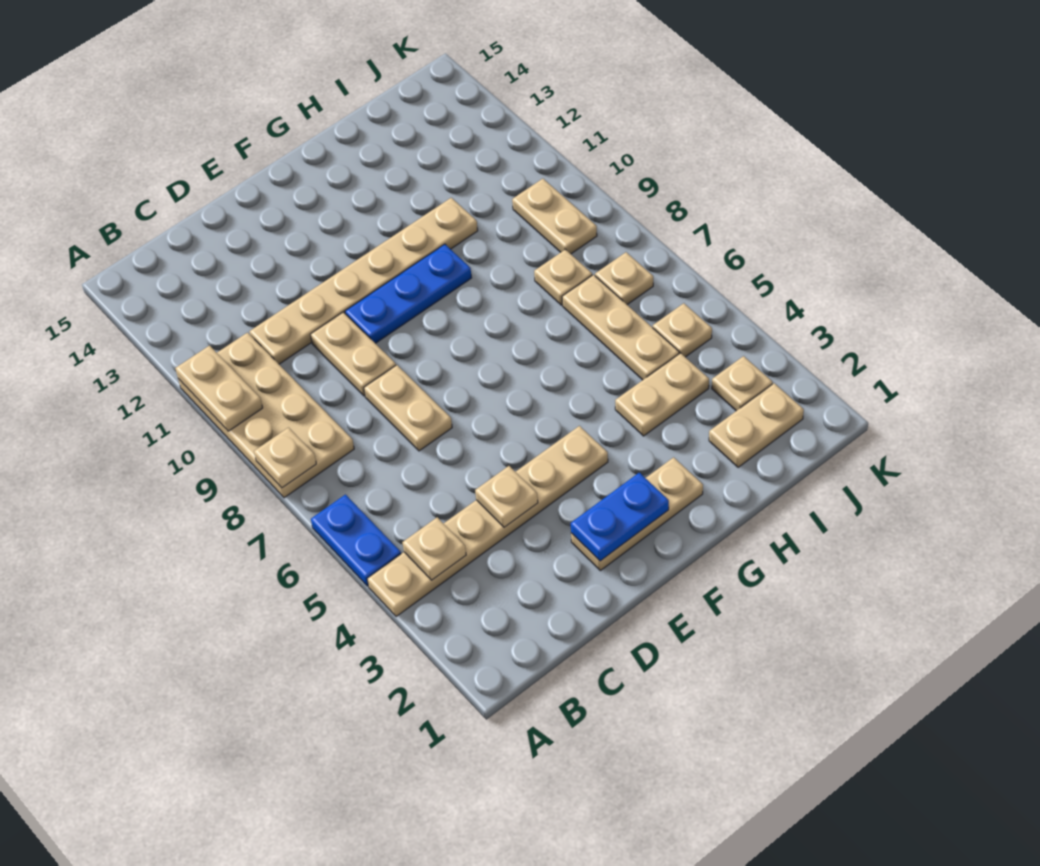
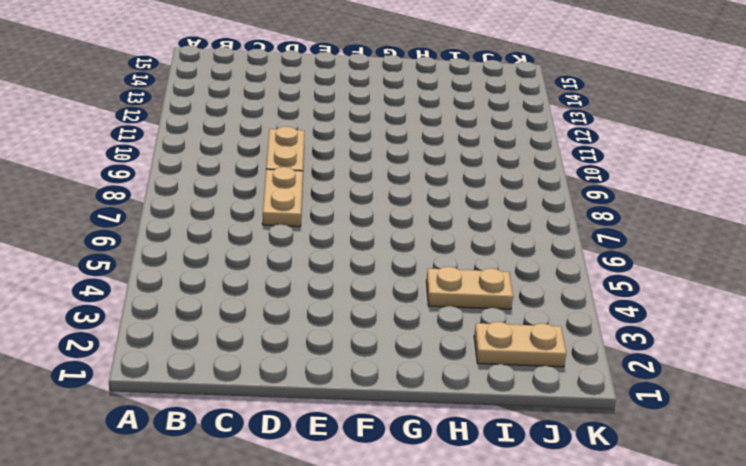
none -> tan 1x6 plate [367,426,608,617]
none -> blue 1x2 plate [311,495,401,586]
none -> tan 2x4 plate [178,333,354,498]

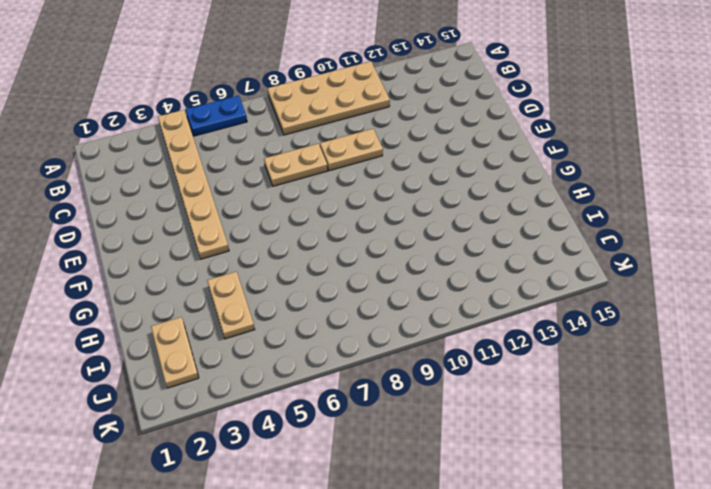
none -> tan 1x6 plate [249,198,478,364]
none -> tan 1x3 plate [571,457,703,571]
none -> blue 1x3 plate [345,244,472,343]

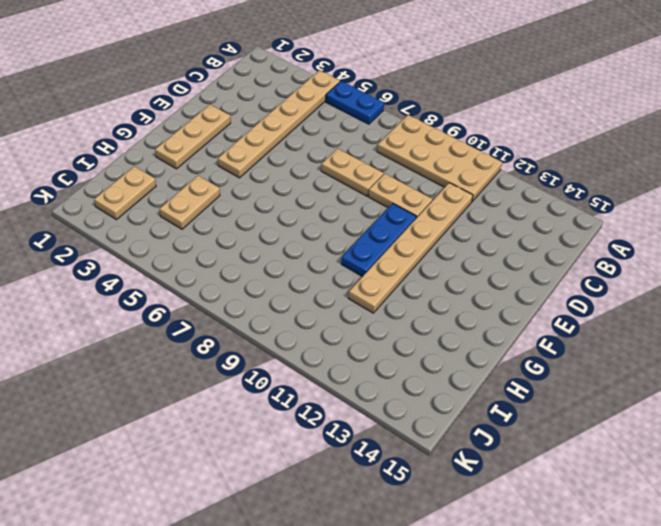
none -> tan 1x3 plate [562,275,679,380]
none -> tan 1x1 plate [534,249,592,305]
none -> tan 1x1 plate [712,356,773,411]

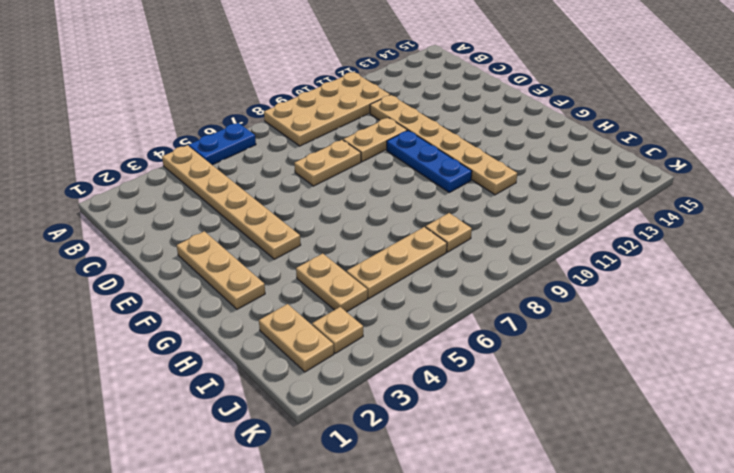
none -> tan 1x1 plate [653,303,712,357]
none -> tan 1x1 plate [595,252,653,305]
none -> tan 1x2 plate [512,179,597,254]

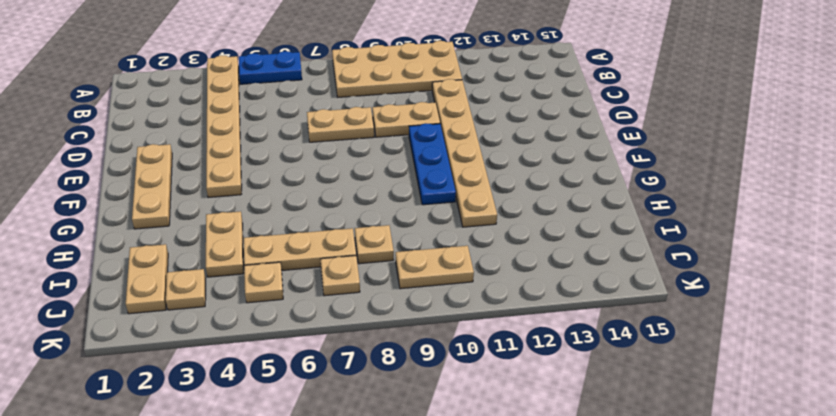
none -> tan 1x1 plate [254,428,316,488]
none -> tan 1x2 plate [175,346,263,431]
none -> tan 1x1 plate [402,517,466,580]

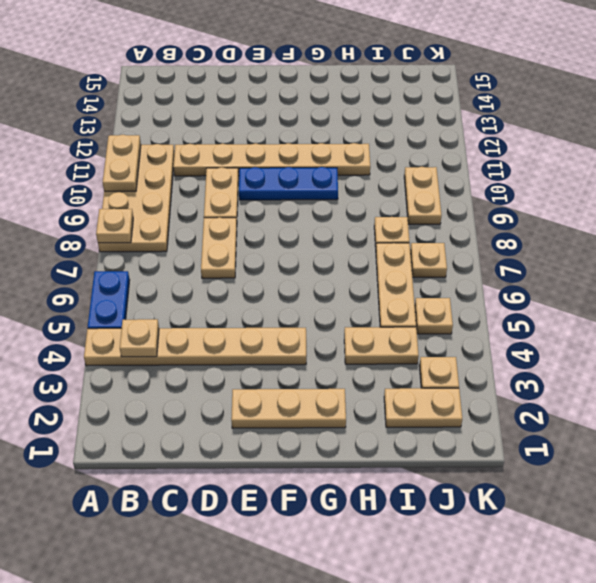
none -> tan 1x1 plate [475,466,538,527]
none -> blue 1x2 plate [571,473,669,561]

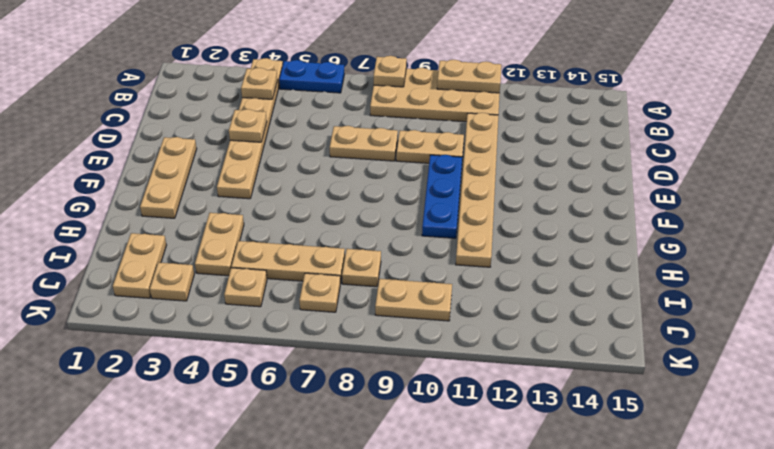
none -> blue 1x2 plate [571,473,669,561]

